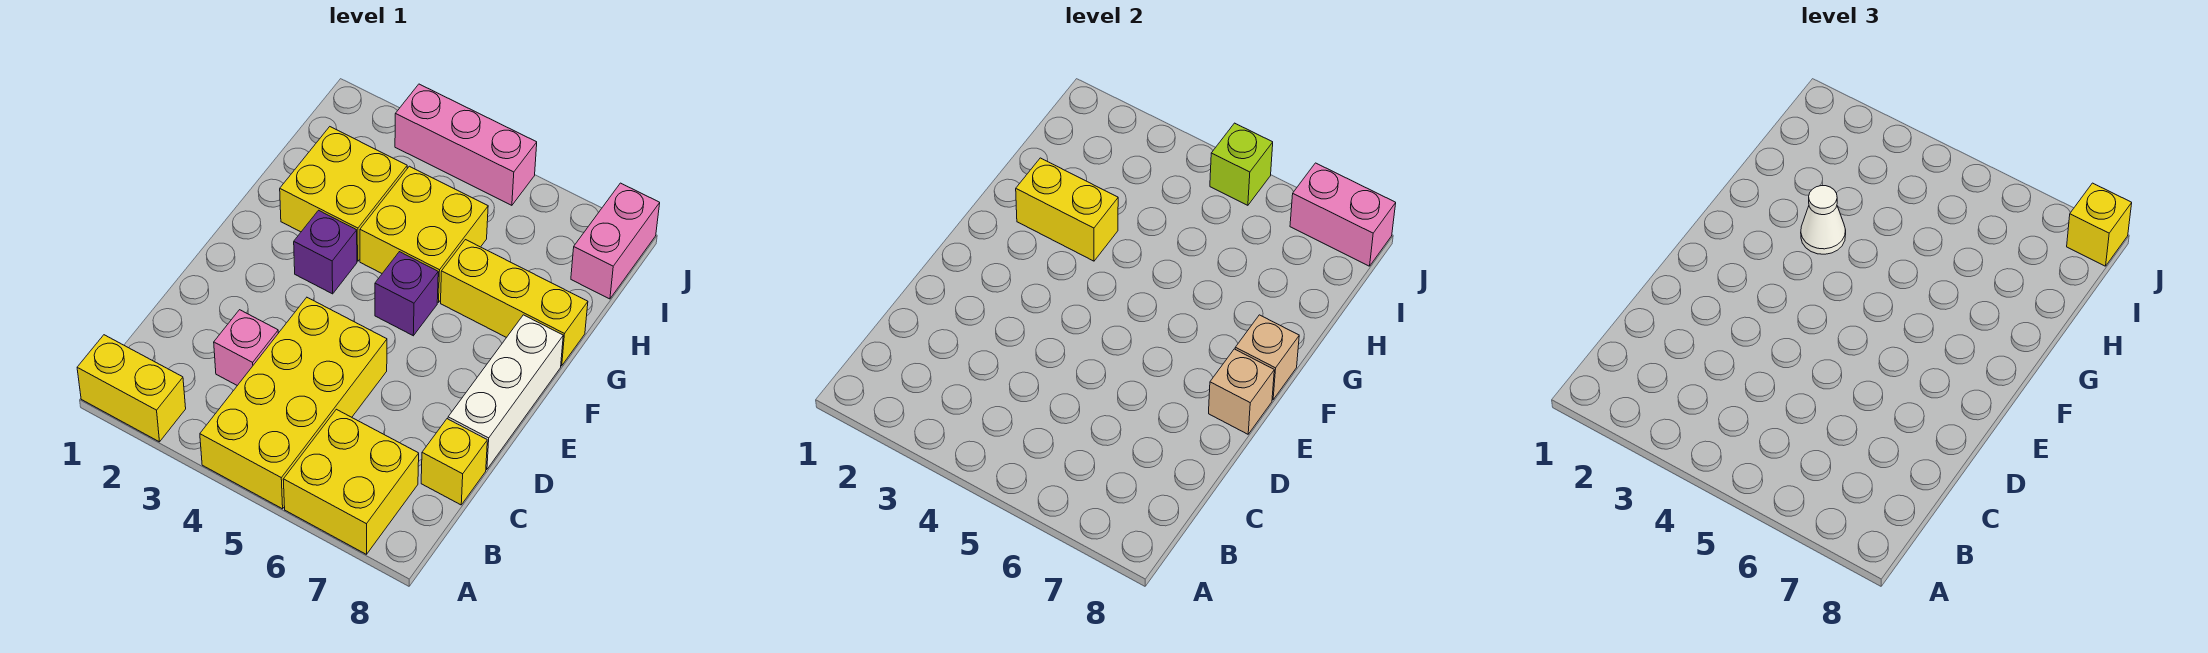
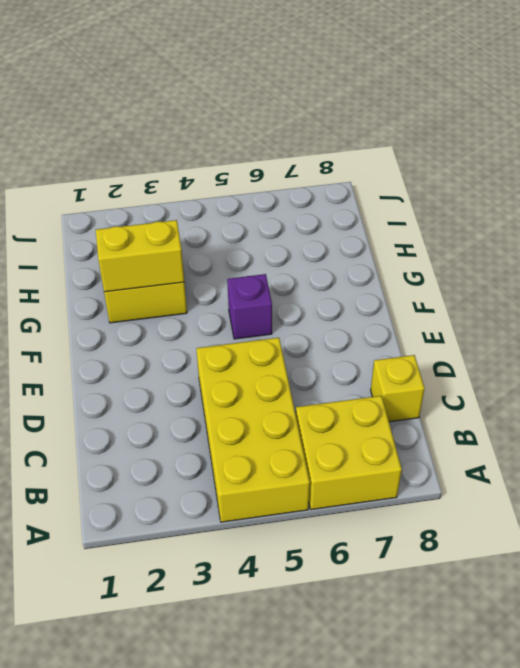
none -> yellow 1x2 brick [77,335,186,442]
none -> pink 1x1 brick [214,310,278,386]
none -> white 1x3 brick [448,315,563,469]

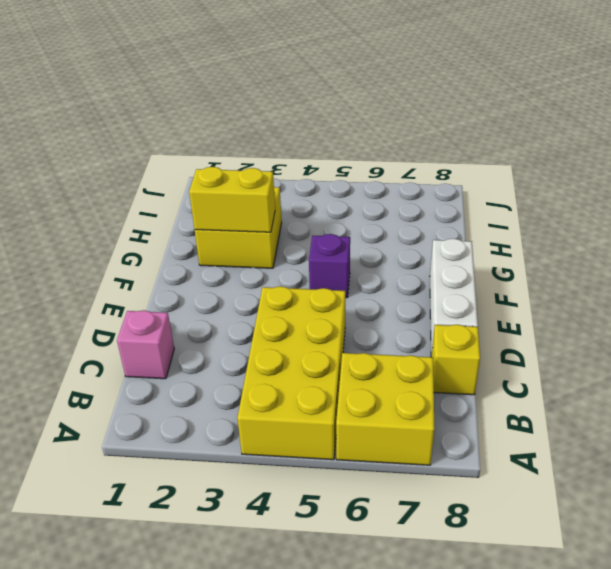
pink 1x1 brick [117,310,174,379] -> pink 1x1 brick moved to [214,310,278,386]
none -> yellow 1x2 brick [77,335,186,442]
none -> purple 1x1 brick [294,210,357,294]
none -> yellow 2x2 brick [360,166,488,302]

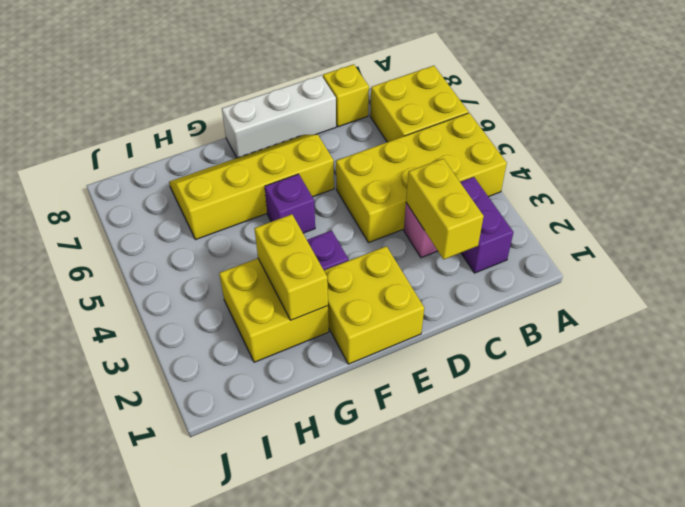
purple 1x2 brick [460,177,514,273] -> none
yellow 1x2 brick [406,159,484,259] -> yellow 1x2 brick moved to [77,335,186,442]
yellow 2x2 brick [324,246,424,364] -> yellow 2x2 brick moved to [360,166,488,302]
yellow 2x4 slope [169,135,334,240] -> yellow 1x3 brick [441,240,588,366]
none -> pink 1x2 brick [571,183,660,299]
none -> pink 1x3 brick [395,84,537,205]
none -> tan 1x1 brick [1209,349,1274,434]

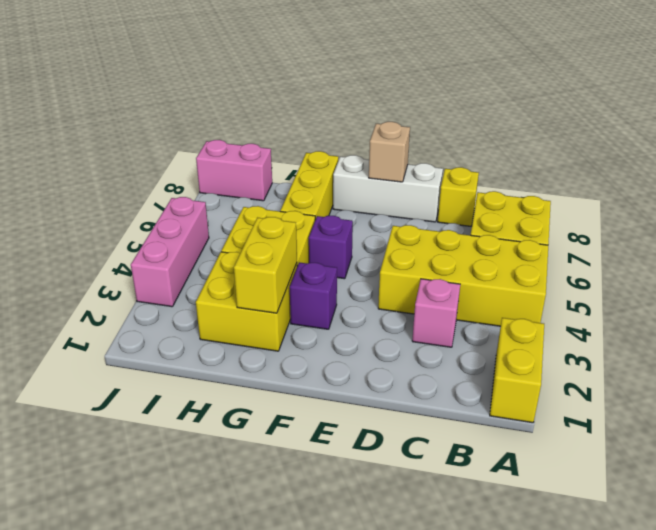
none -> tan 1x1 brick [1235,315,1299,400]
none -> lime 1x1 brick [1210,123,1273,205]
none -> pink 1x2 brick [1290,163,1396,266]

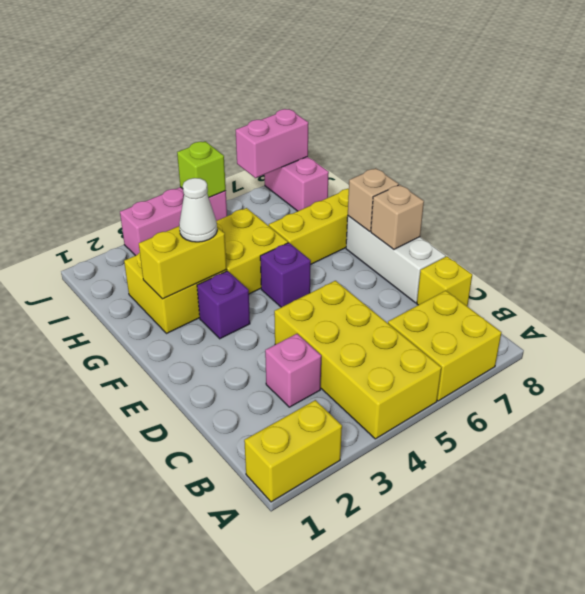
none -> yellow 1x1 brick [2067,183,2132,266]

